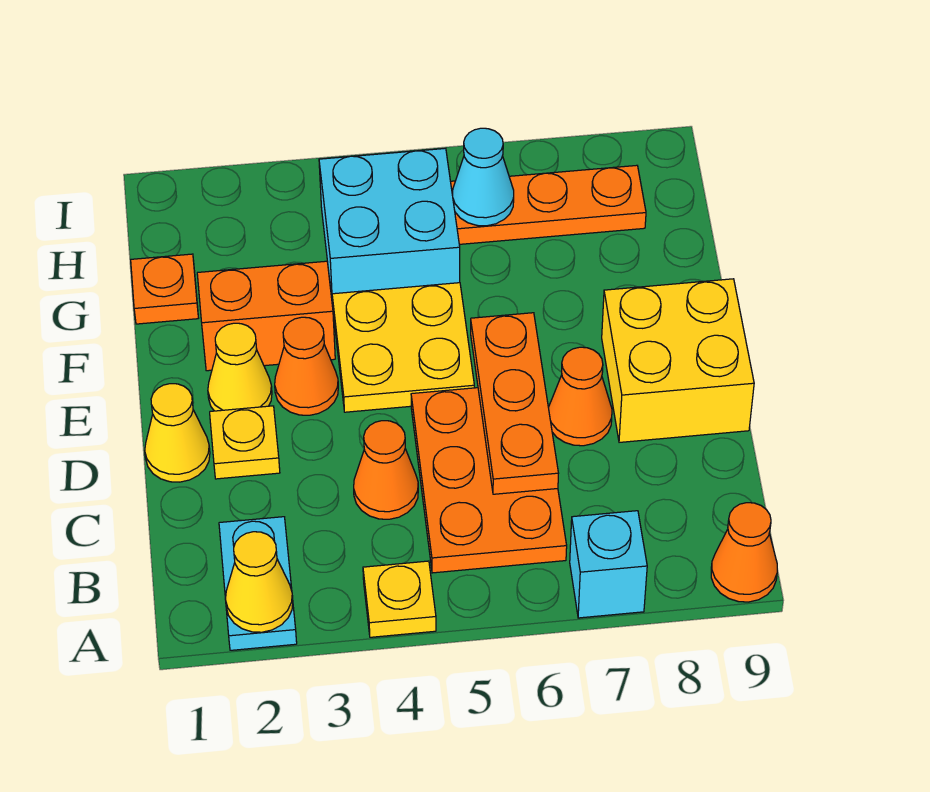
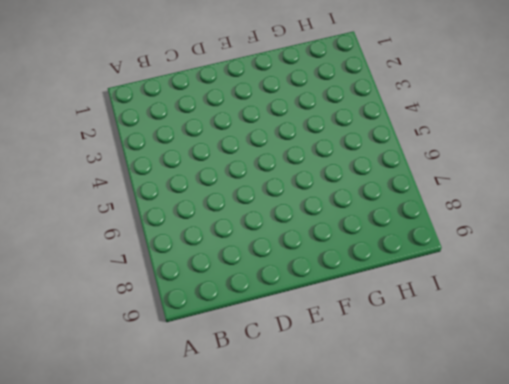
none -> cyan 1x2 plate [219,517,297,650]
none -> yellow 1x1 plate [363,561,436,637]
none -> cyan 1x1 brick [570,511,647,618]

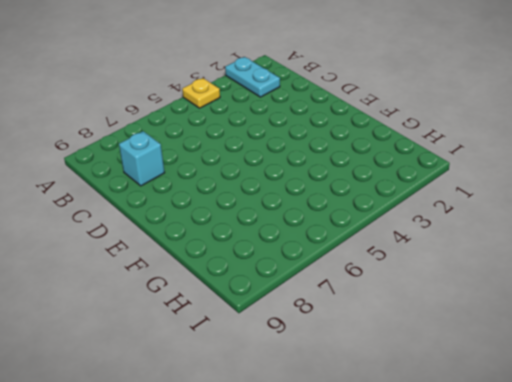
cyan 1x1 brick [119,131,165,186] -> cyan 1x1 brick moved to [570,511,647,618]
none -> orange 1x1 cone [711,503,777,602]
none -> orange 2x3 plate [411,388,567,573]
none -> orange 1x1 cone [354,421,418,519]

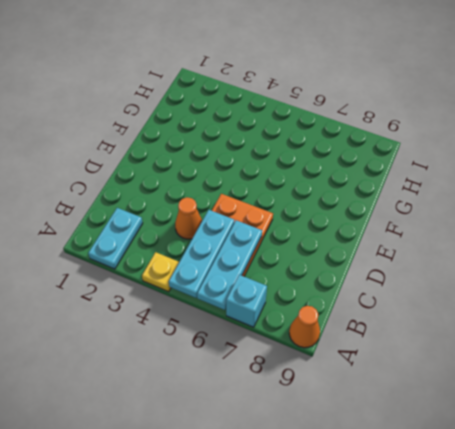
cyan 1x3 plate [169,210,234,298] -> none
cyan 1x3 plate [197,220,262,310] -> orange 1x3 plate [471,313,558,494]
none -> yellow 1x1 cone [145,384,210,482]
none -> yellow 1x1 plate [210,406,280,479]
none -> orange 1x1 cone [549,347,612,446]

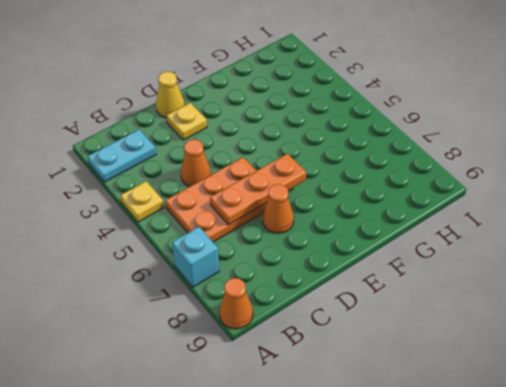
none -> yellow 2x2 brick [602,279,754,442]
none -> yellow 1x1 cone [208,323,272,411]
none -> orange 1x1 cone [275,317,338,415]

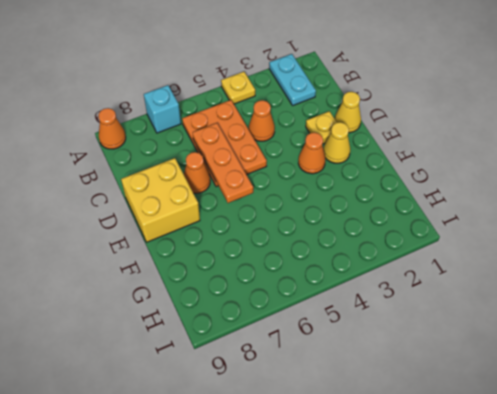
none -> yellow 2x2 plate [332,283,474,412]
none -> orange 1x2 brick [197,261,335,371]
none -> orange 1x1 plate [131,254,198,324]

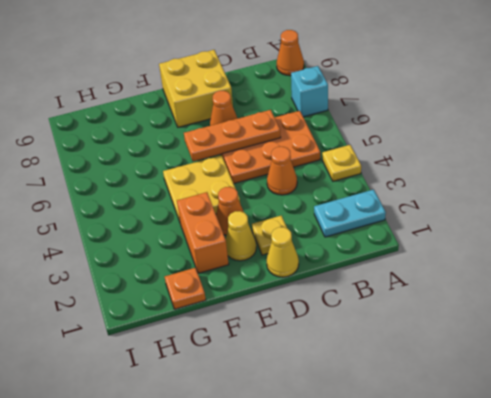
none -> cyan 2x2 brick [319,148,460,304]
none -> orange 1x3 plate [451,165,646,244]
none -> yellow 1x1 cone [225,532,293,632]

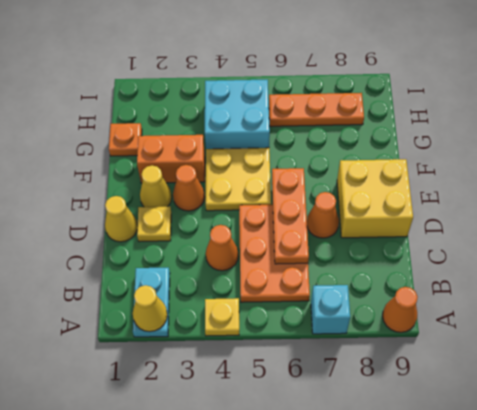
none -> cyan 1x1 cone [452,128,514,226]

